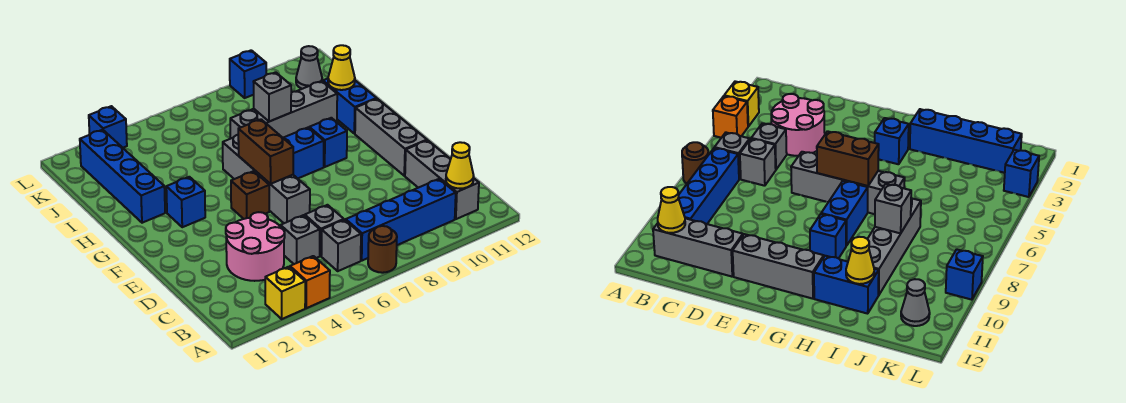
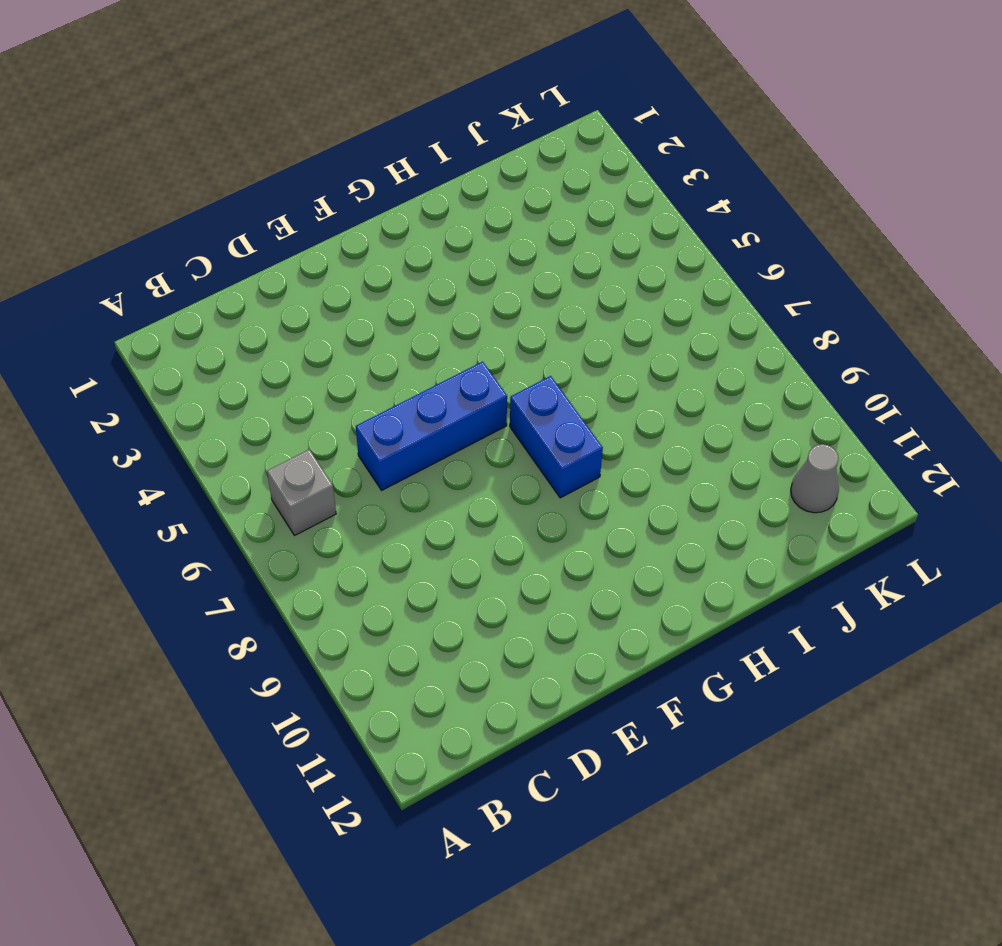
blue 1x3 brick [356,362,507,490] -> grey 1x4 brick [223,135,310,223]
none -> yellow 1x1 brick [265,267,305,319]
none -> orange 1x1 brick [290,256,330,308]
none -> brown 1x1 round brick [368,226,397,273]

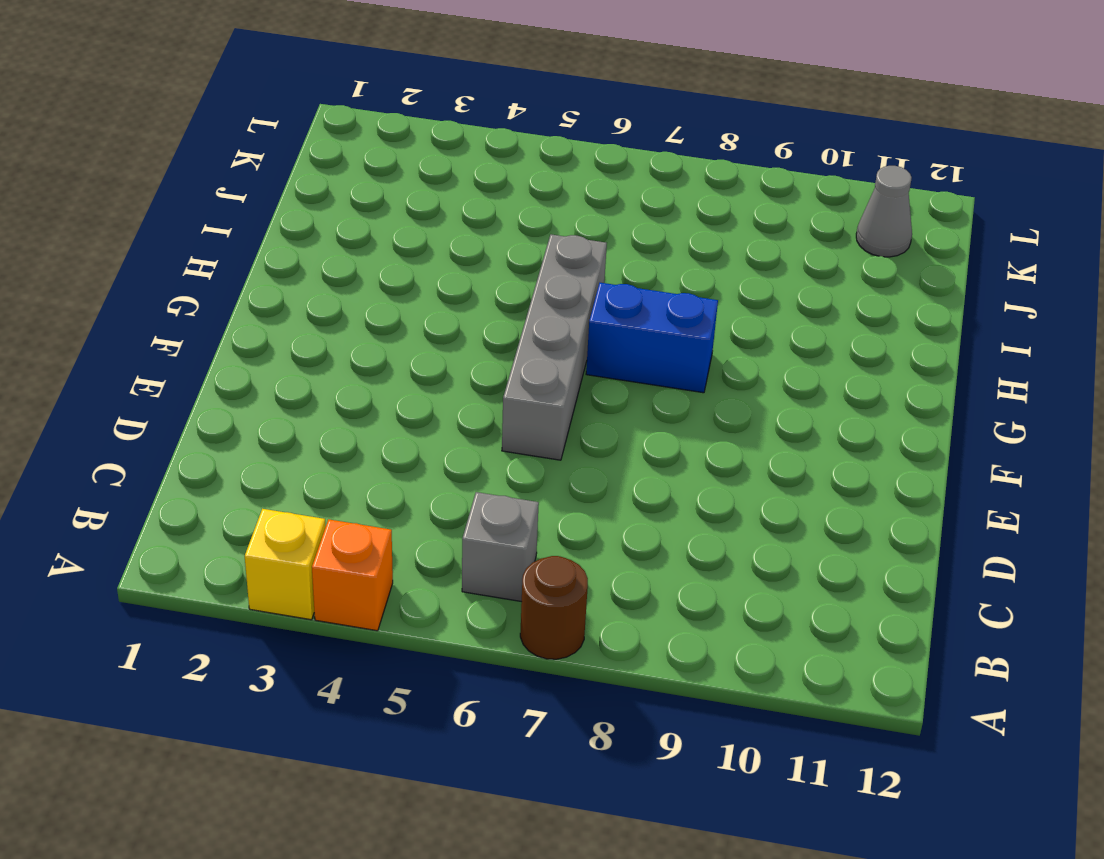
none -> blue 1x4 brick [346,179,456,261]
none -> grey 1x3 brick [405,140,479,219]
none -> pink 2x2 round brick [226,212,285,281]

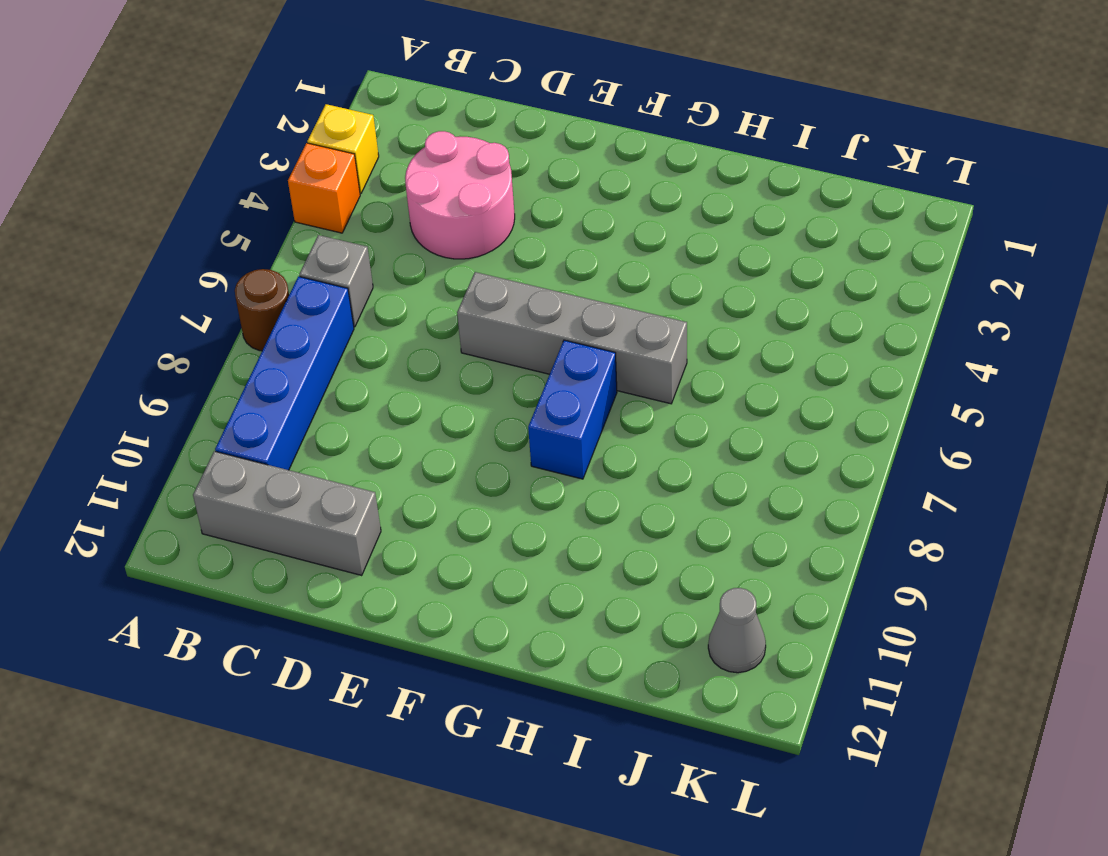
none -> grey 1x1 brick [281,215,320,264]
none -> grey 1x1 brick [305,205,344,256]
none -> grey 1x3 brick [355,99,427,176]

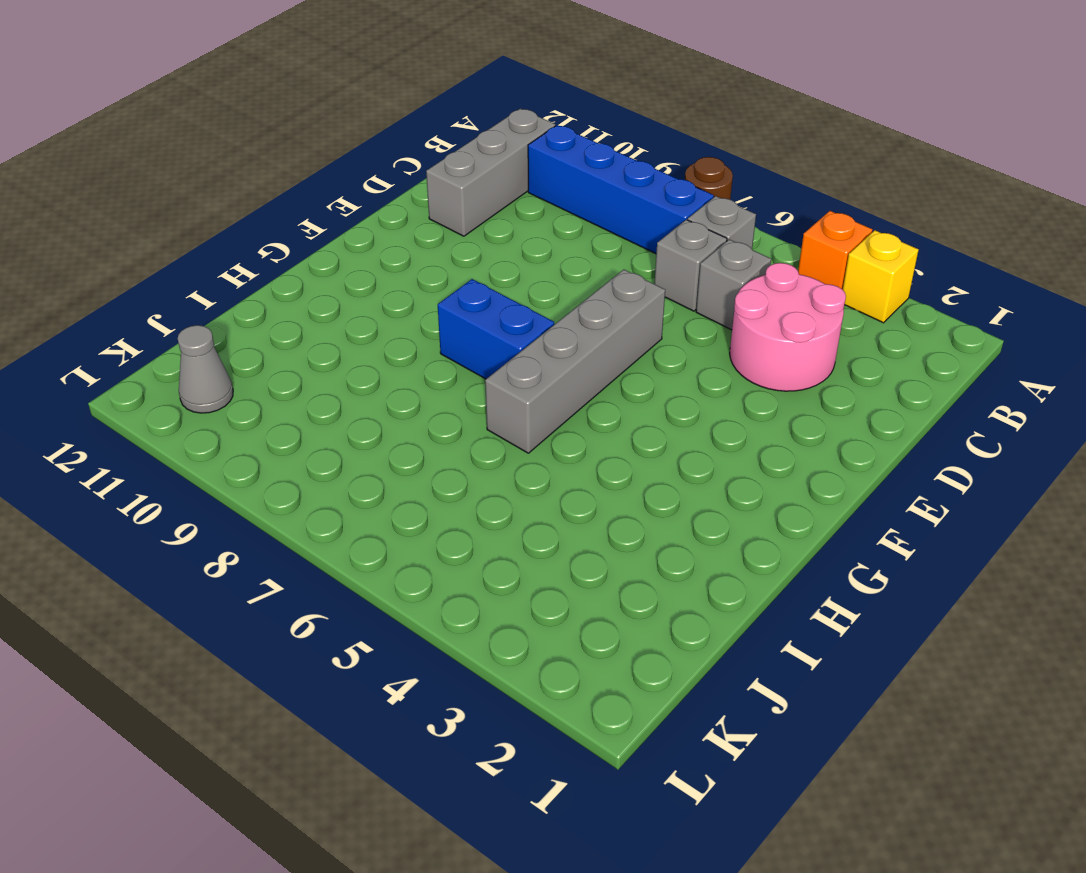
none -> grey 1x3 brick [355,99,427,176]
none -> brown 1x1 brick [231,171,269,219]
none -> blue 1x1 brick [166,177,205,227]

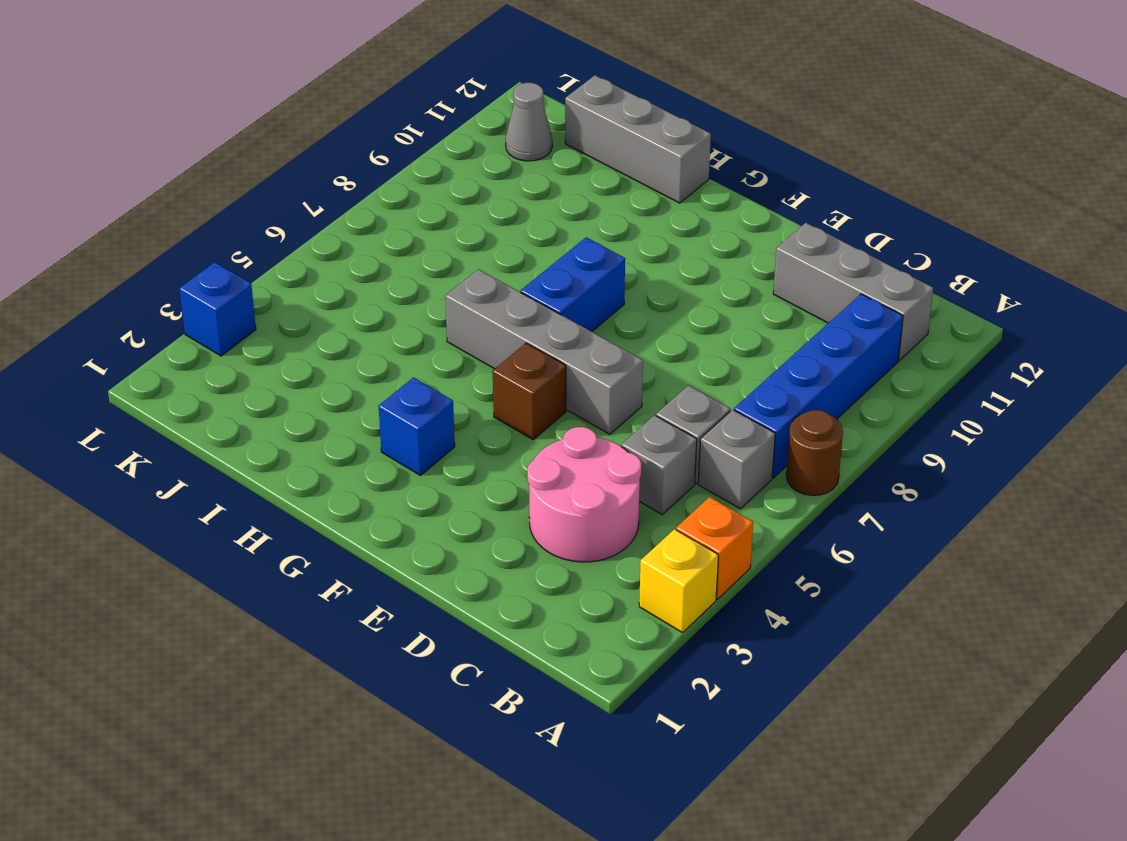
grey 1x3 brick [565,75,711,203] -> grey 1x3 brick moved to [355,99,427,176]
none -> blue 1x1 brick [309,118,347,167]
none -> blue 1x4 brick [80,130,165,223]
none -> blue 1x2 brick [323,79,377,134]

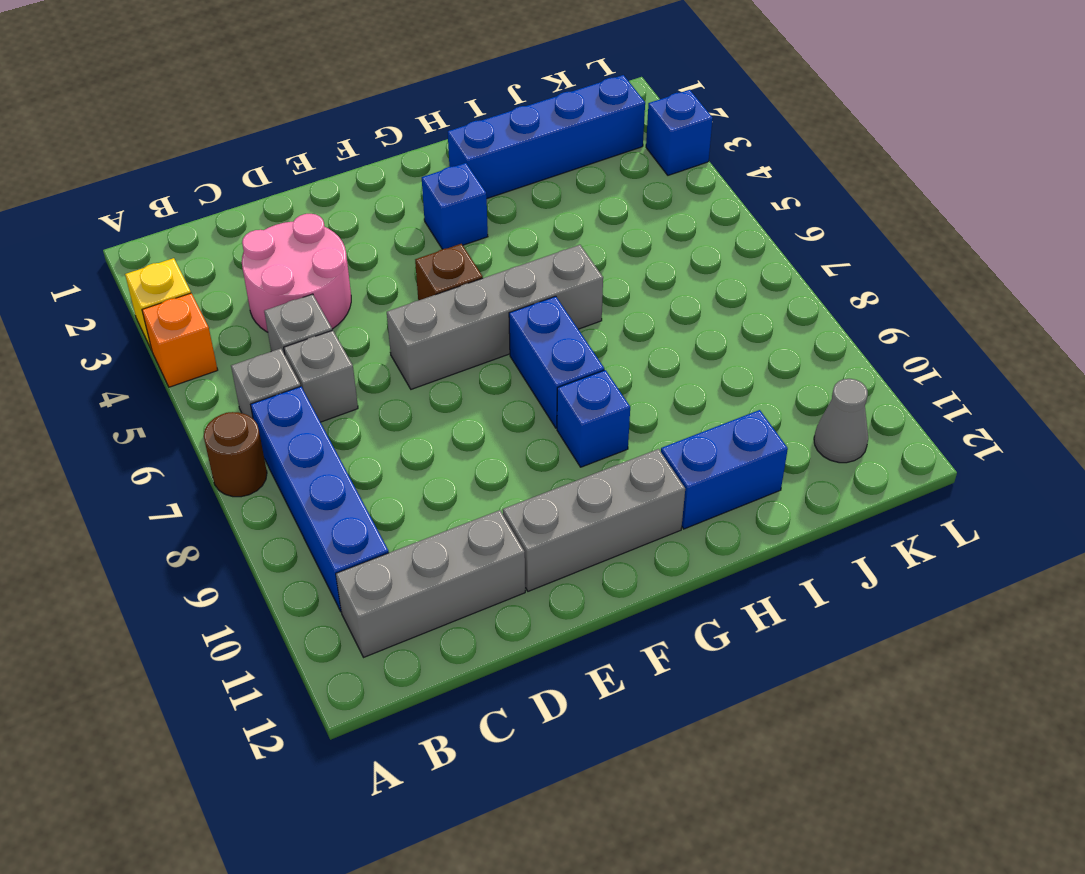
none -> grey 1x4 brick [230,81,337,139]
none -> blue 1x1 brick [230,50,266,98]
none -> yellow 1x1 cone [446,142,474,189]

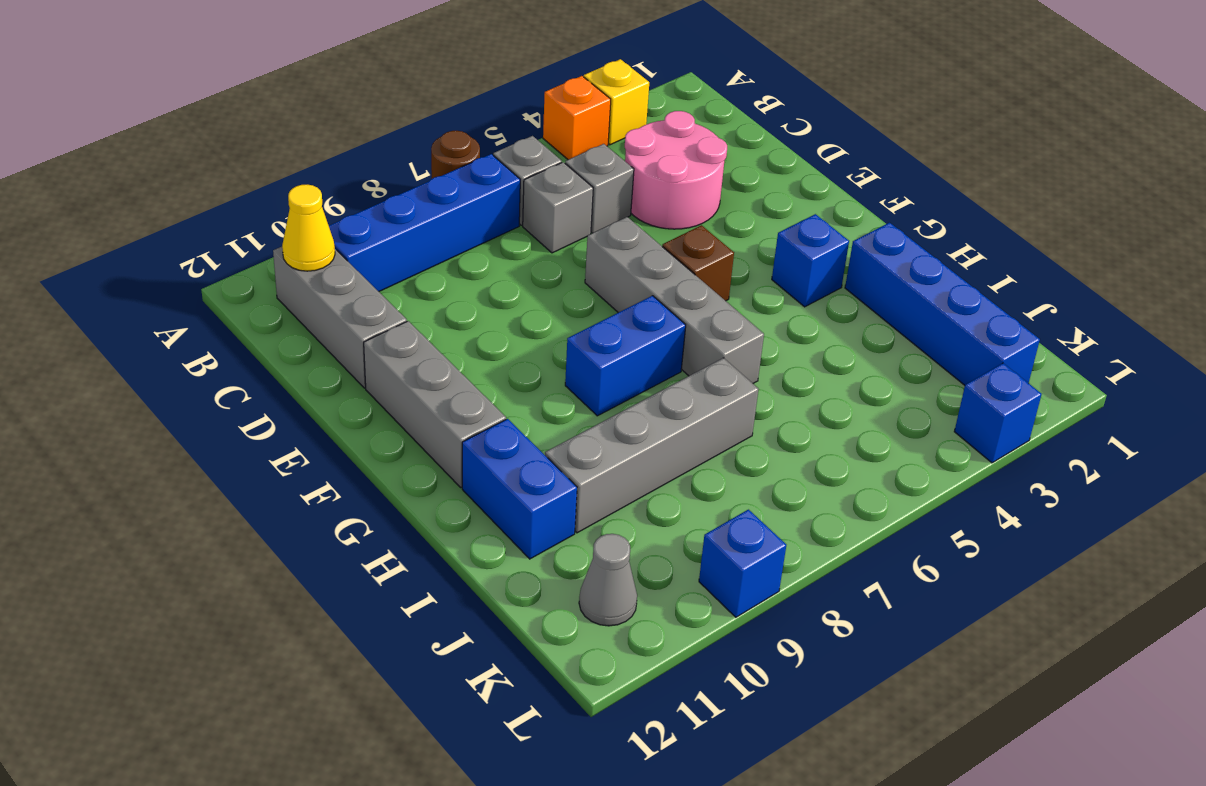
none -> blue 1x1 brick [309,118,347,167]
none -> brown 1x2 brick [238,119,293,184]
none -> grey 1x1 brick [254,72,291,122]

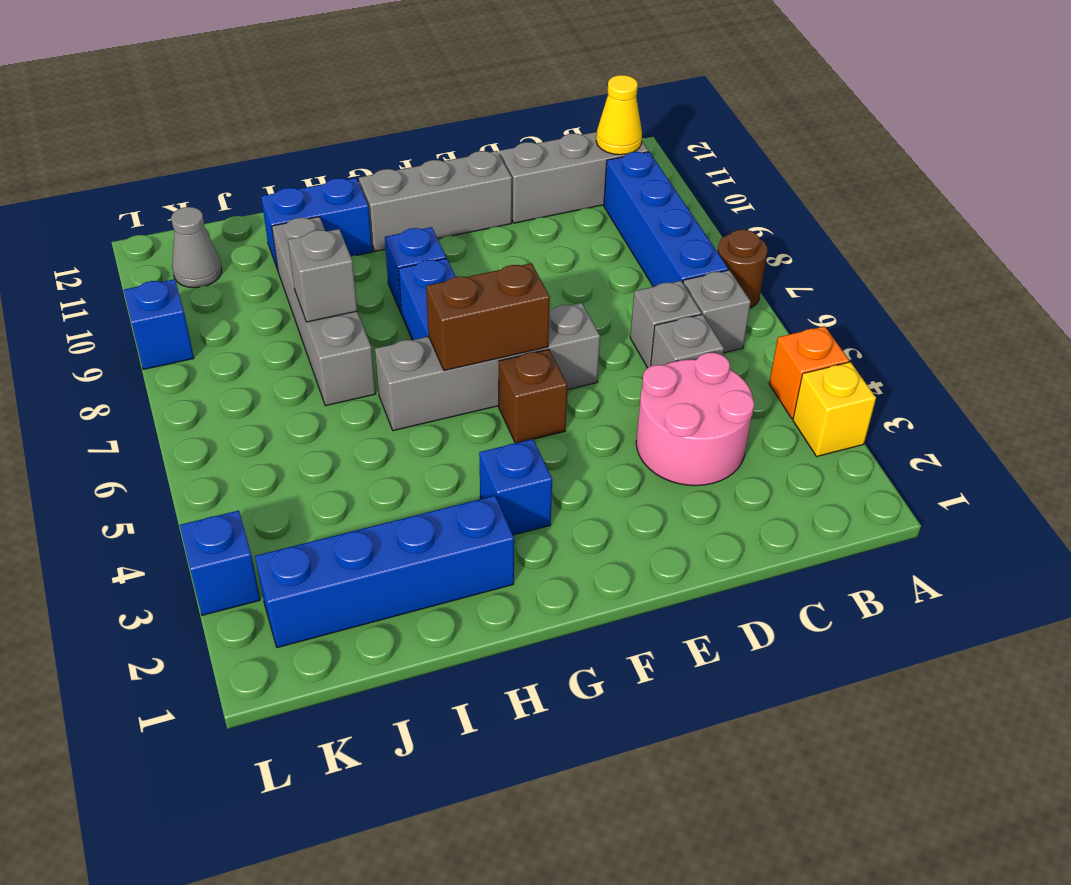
none -> yellow 1x1 cone [328,45,355,90]

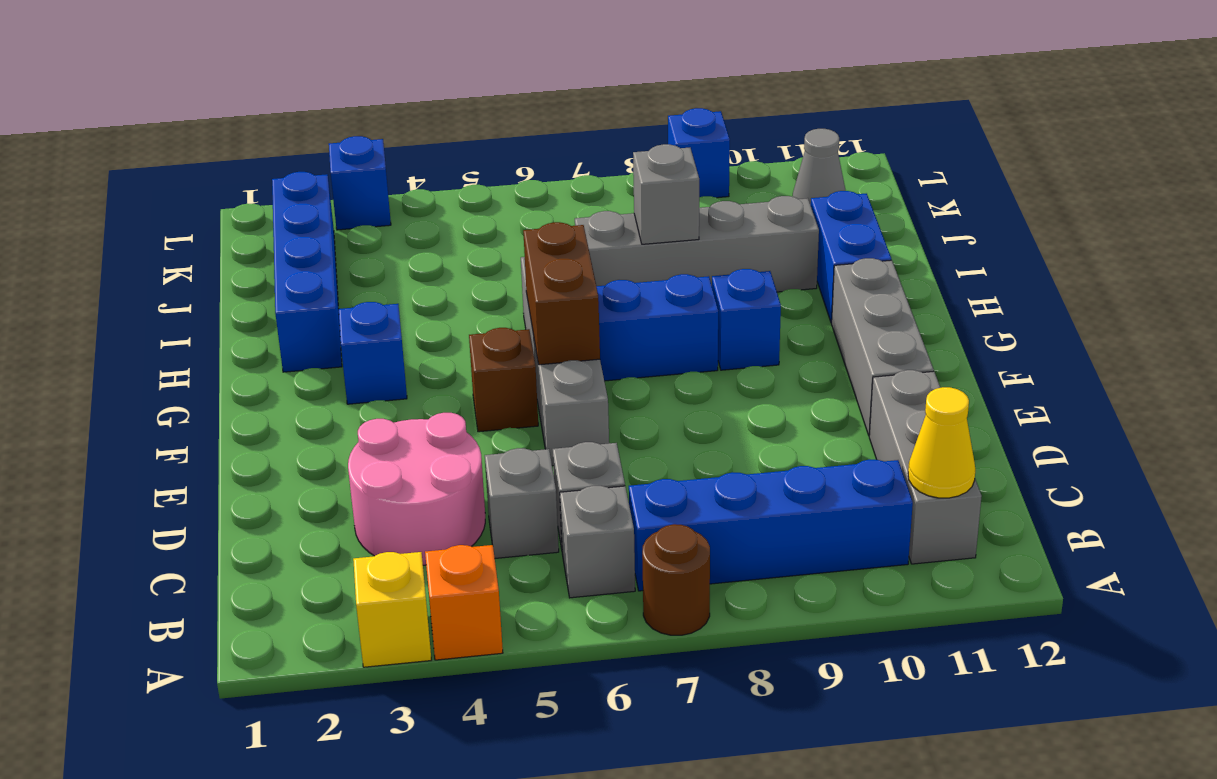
none -> yellow 1x1 cone [328,45,355,90]

